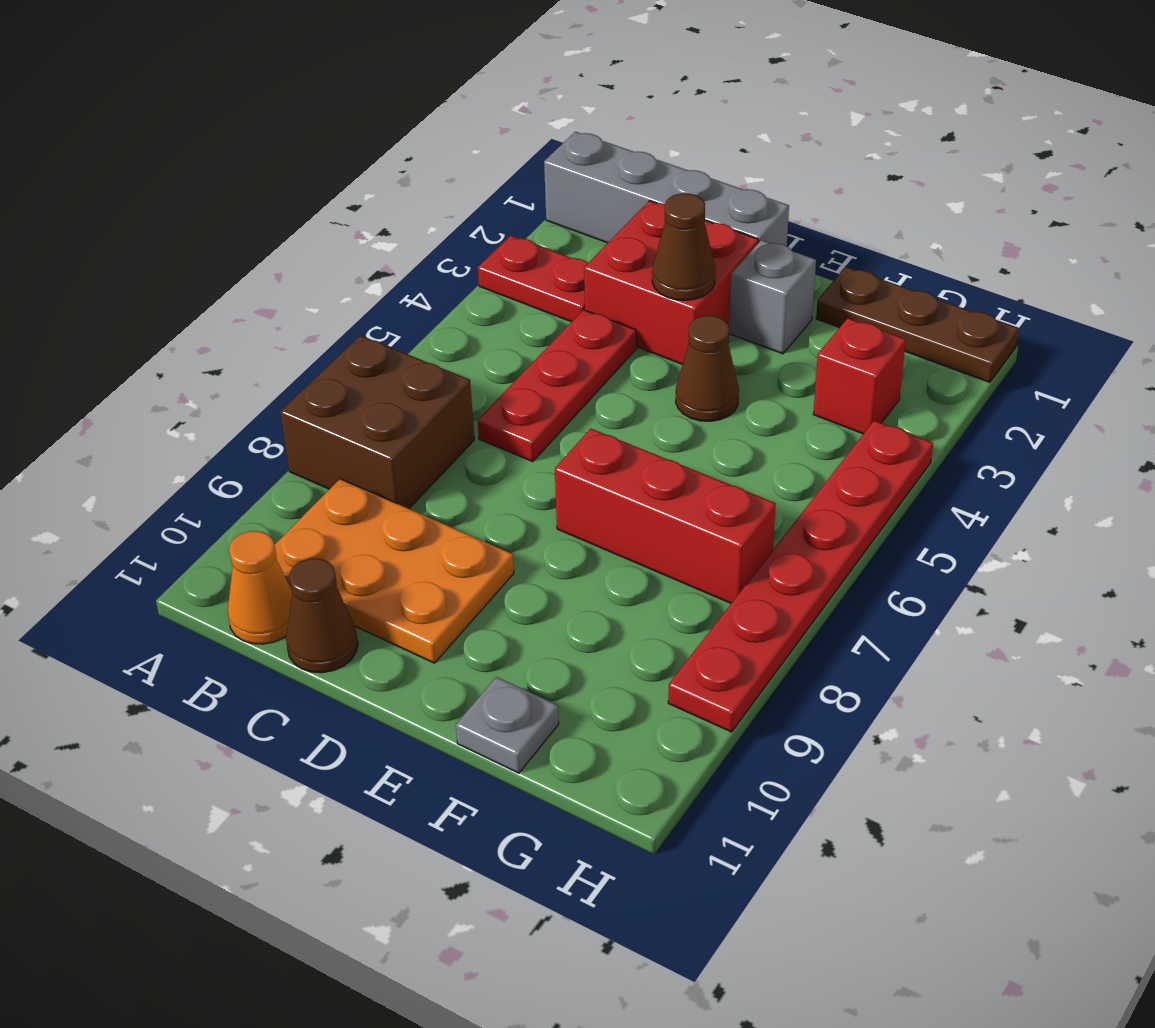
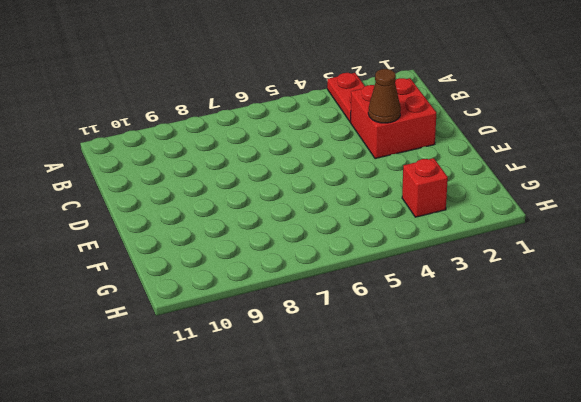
none -> grey 1x4 brick [544,132,789,246]
none -> brown 2x2 brick [280,335,474,508]
none -> orange 2x3 plate [275,479,514,663]

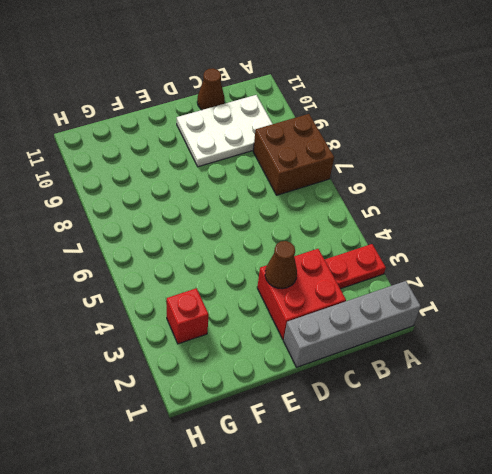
white 2x3 plate [177,95,272,167] -> orange 2x3 plate [275,479,514,663]
none -> orange 1x1 cone [227,531,292,644]
none -> red 1x3 plate [478,310,636,462]
none -> grey 1x1 brick [729,240,816,354]

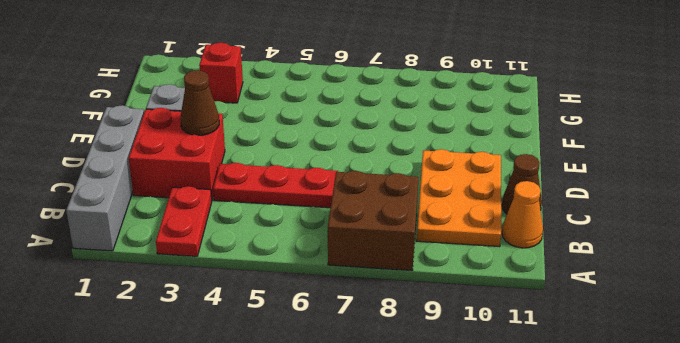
none -> brown 1x1 cone [676,316,739,421]
none -> red 1x3 brick [555,429,776,603]
none -> brown 1x3 plate [816,267,1019,382]

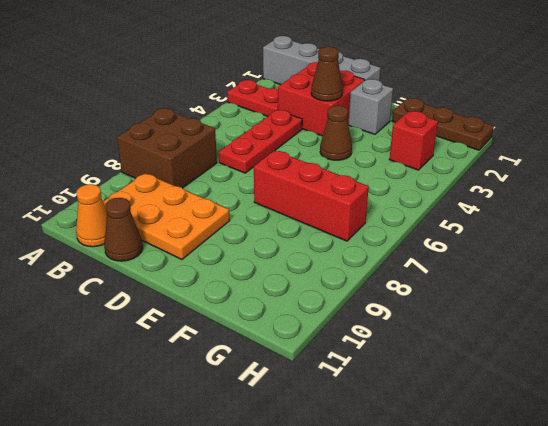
none -> grey 1x1 plate [456,677,559,773]
none -> red 1x6 plate [668,420,933,732]

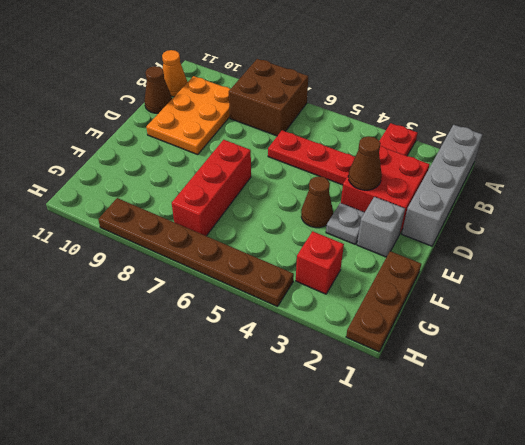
grey 1x1 plate [326,203,365,244] -> grey 1x1 plate moved to [456,677,559,773]
brown 1x6 plate [98,198,294,307] -> red 1x6 plate [668,420,933,732]

